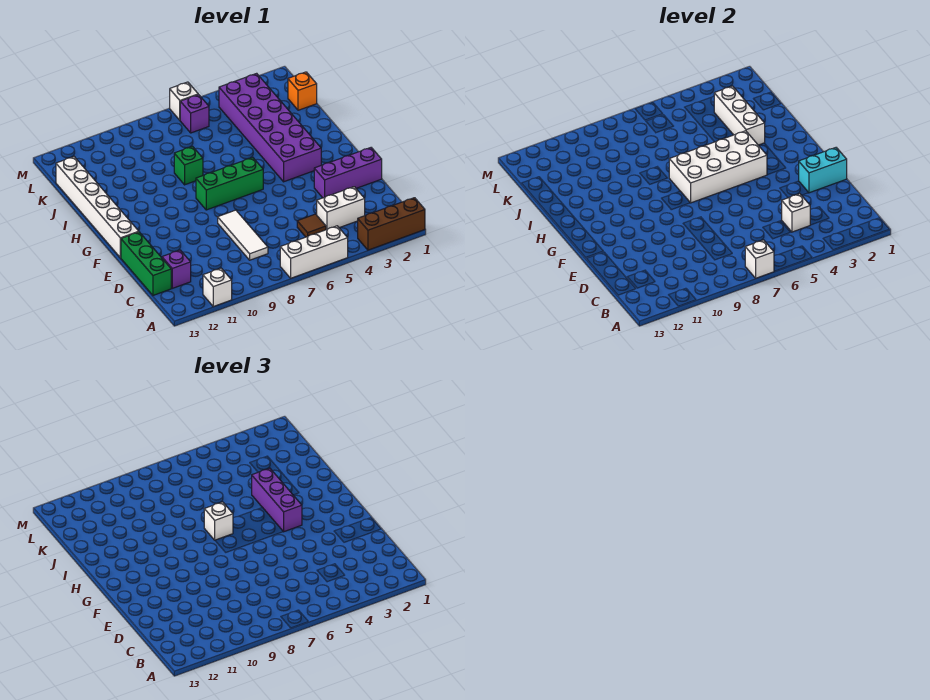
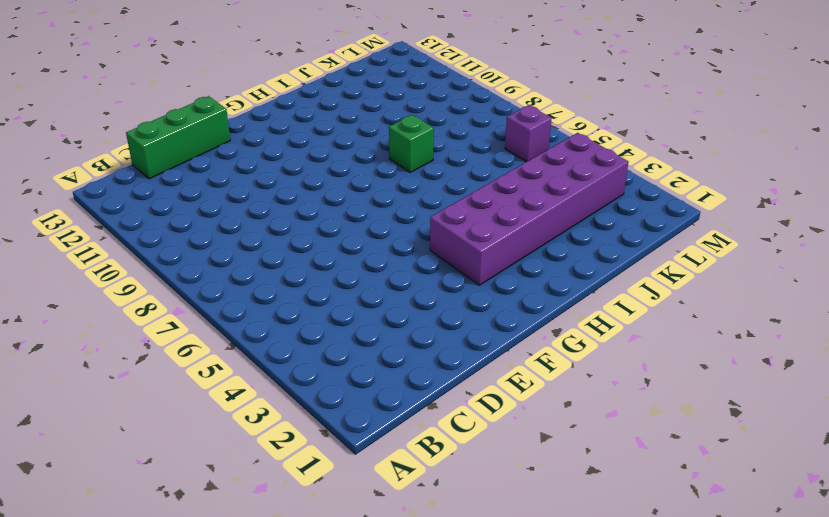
none -> brown 1x3 brick [358,198,425,250]
none -> white 1x3 brick [280,226,348,278]
none -> white 1x1 brick [203,268,232,306]

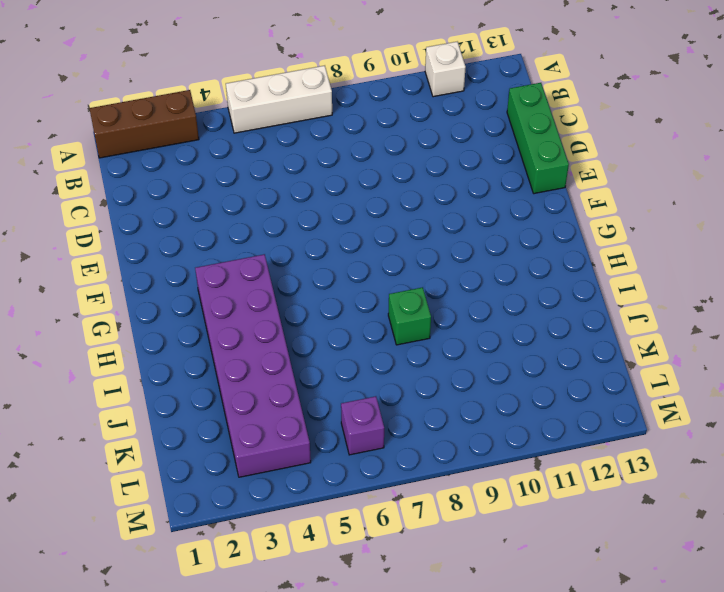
none -> white 1x2 brick [317,187,365,230]
none -> brown 1x1 tile [297,214,326,237]
none -> white 1x3 tile [218,210,268,260]

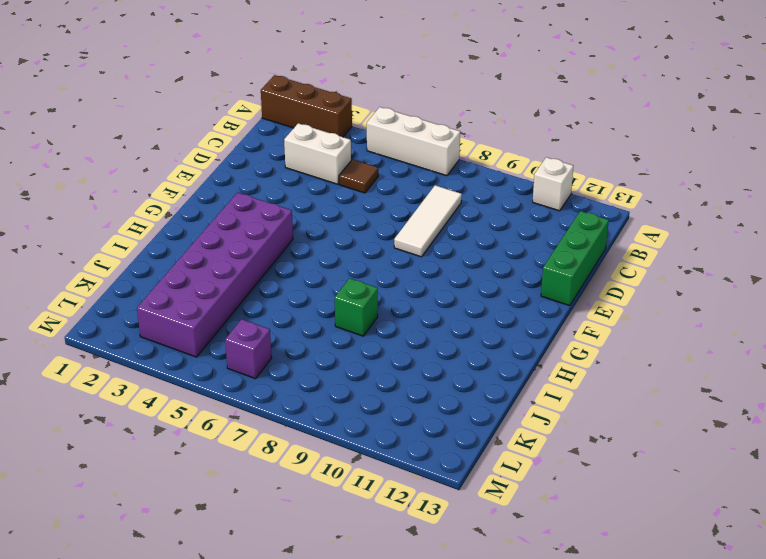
none -> purple 1x1 brick [162,250,191,288]
none -> purple 1x3 brick [314,148,382,198]
none -> white 1x6 brick [56,157,139,258]

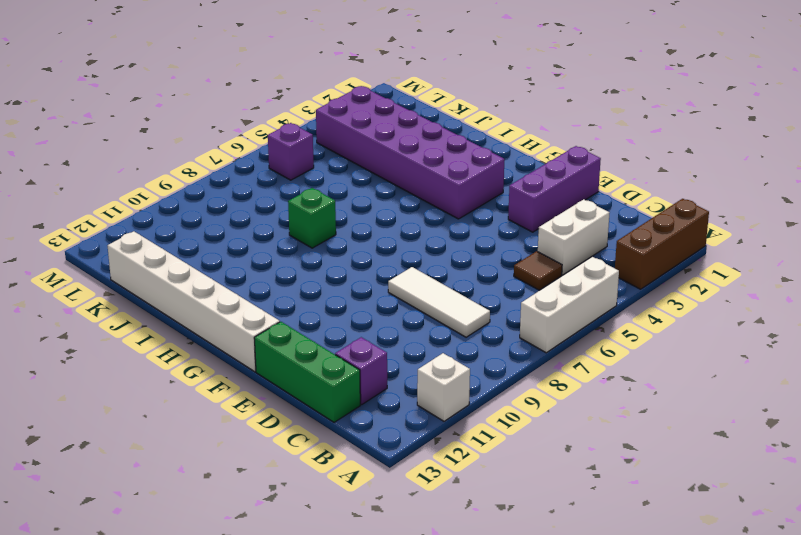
none -> green 1x3 brick [196,158,263,210]
none -> orange 1x1 brick [288,72,317,110]
none -> white 1x1 brick [170,82,198,120]

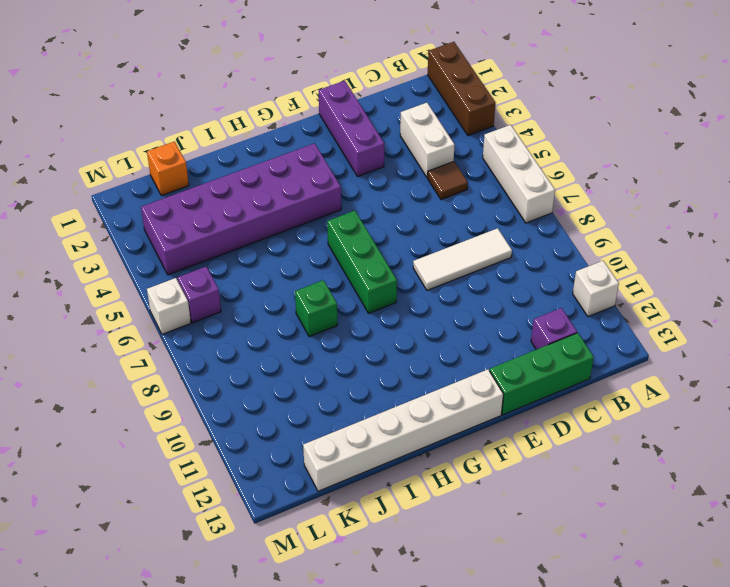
none -> white 1x1 brick [745,240,774,278]
none -> white 1x1 brick [782,194,810,232]
none -> cyan 1x2 brick [799,148,847,193]

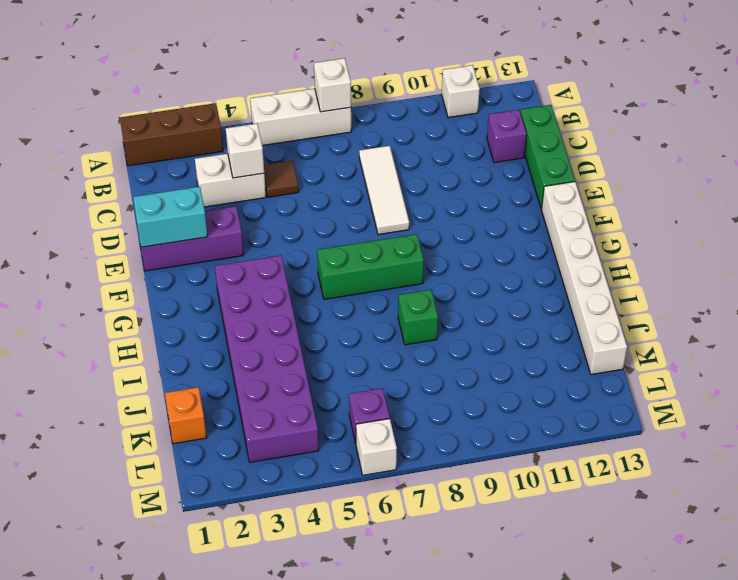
none -> white 2x4 brick [669,131,767,203]
none -> white 1x3 brick [714,86,765,145]
none -> purple 1x3 brick [252,468,302,532]

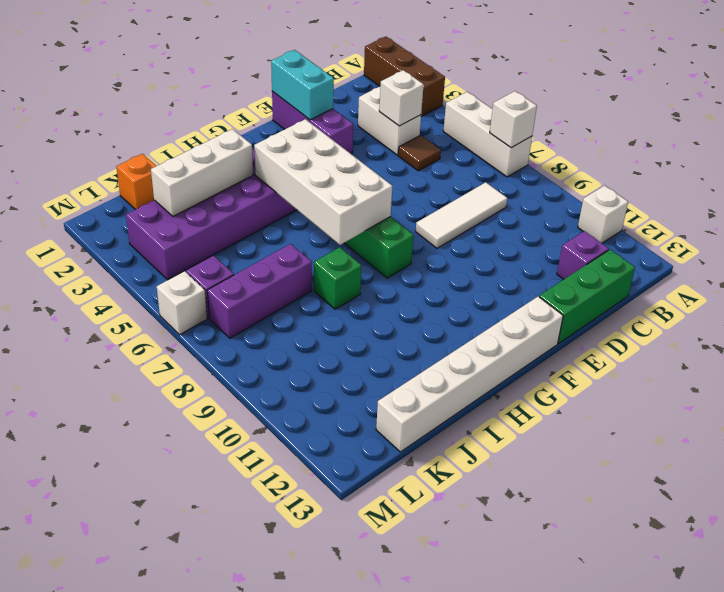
purple 1x3 brick [207,244,312,338] -> purple 1x3 brick moved to [252,468,302,532]
none -> white 1x1 brick [204,502,233,540]

